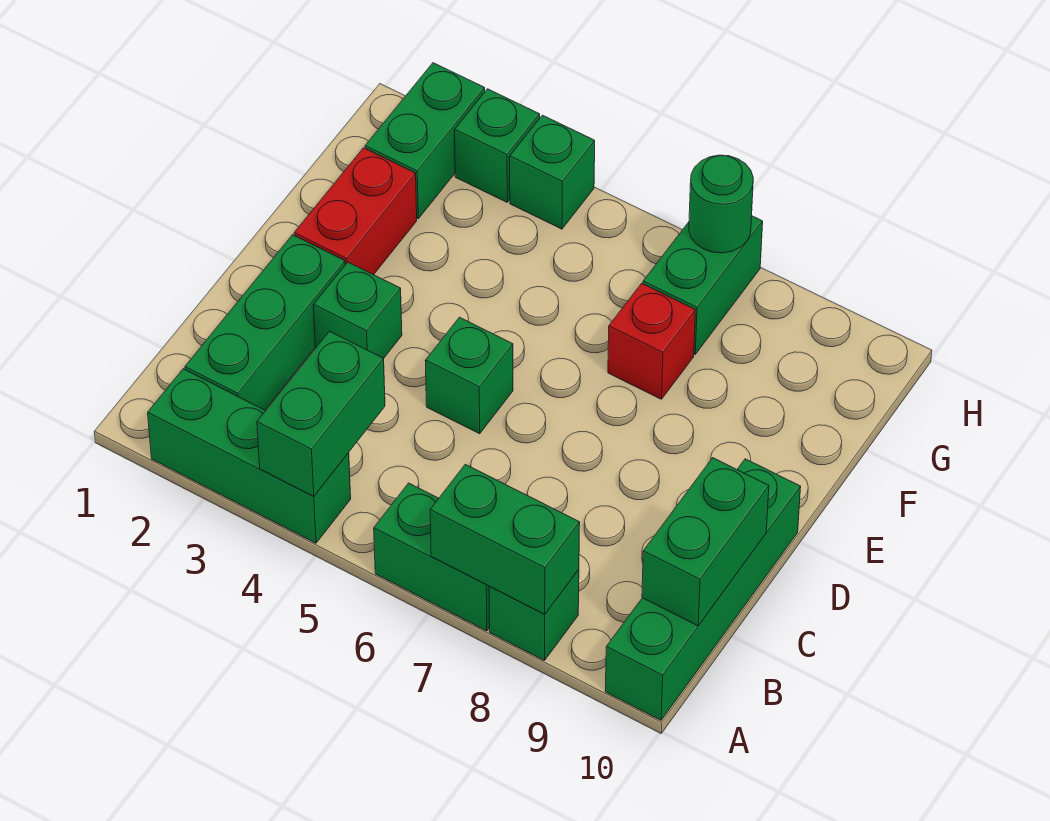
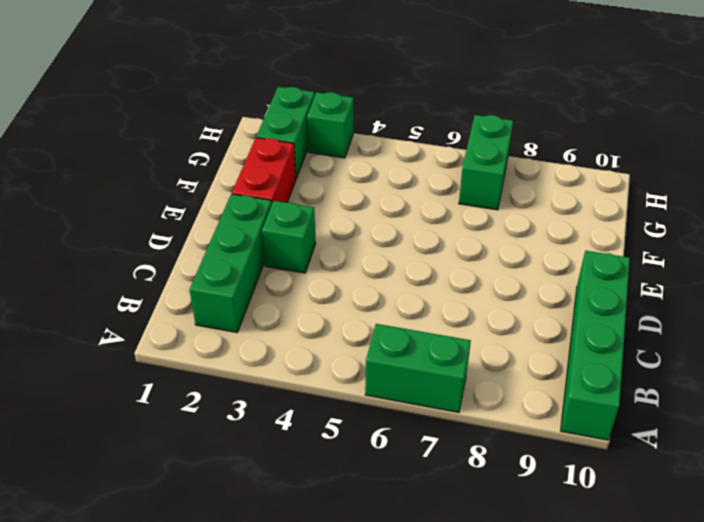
none -> green 1x3 brick [148,369,351,543]
none -> green 1x1 brick [489,570,579,661]
none -> green 1x1 brick [425,317,513,434]

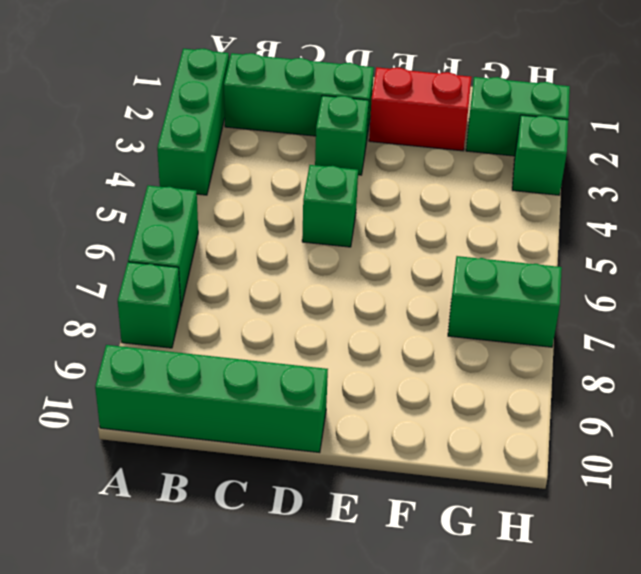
none -> red 1x1 brick [608,283,695,399]
none -> green 1x1 brick [510,115,595,229]
none -> green 1x2 brick [257,331,385,496]

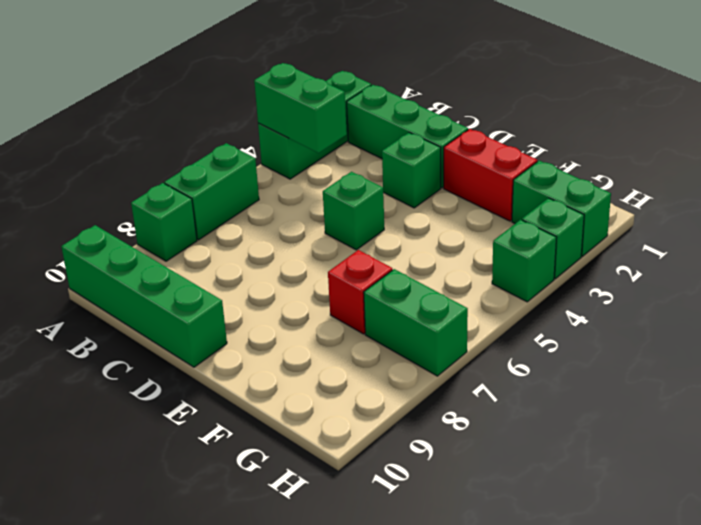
none -> green 1x2 brick [430,464,580,614]
none -> green 1x2 brick [642,458,769,626]
none -> green 1x1 round brick [689,155,753,253]

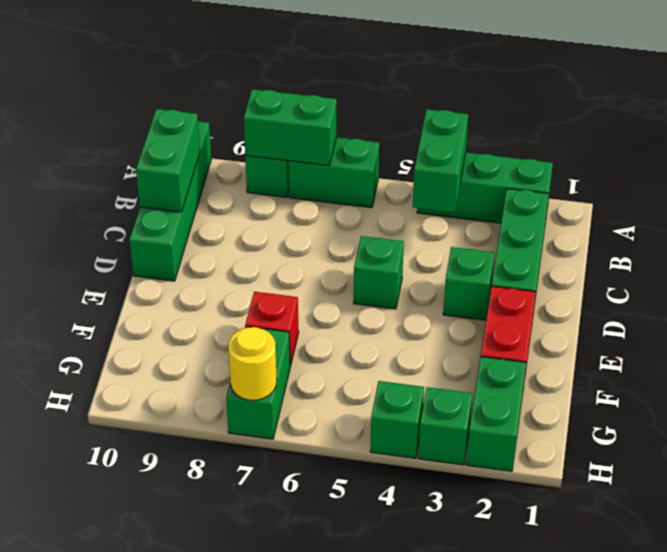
yellow 1x1 round brick [228,327,277,400] -> green 1x1 round brick [689,155,753,253]

